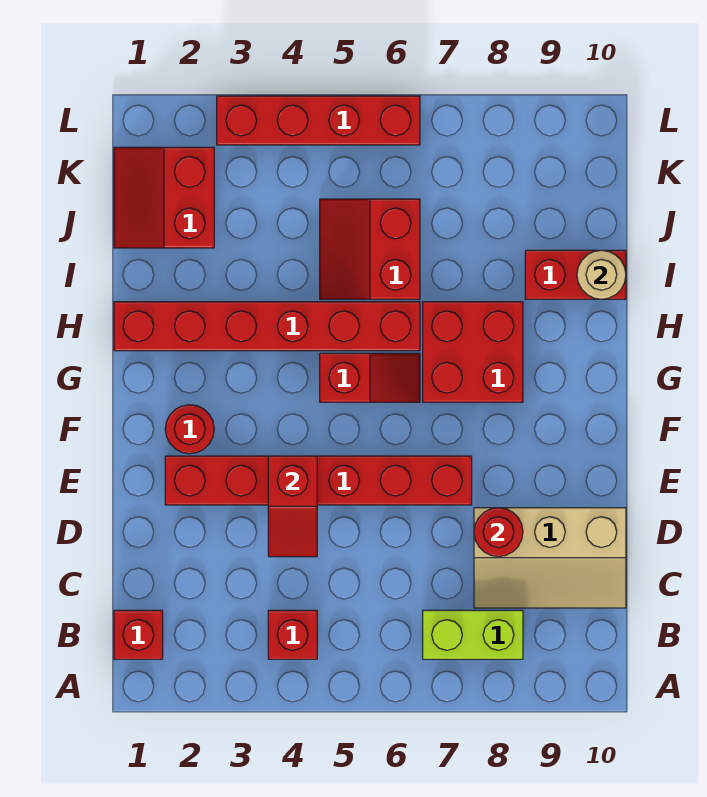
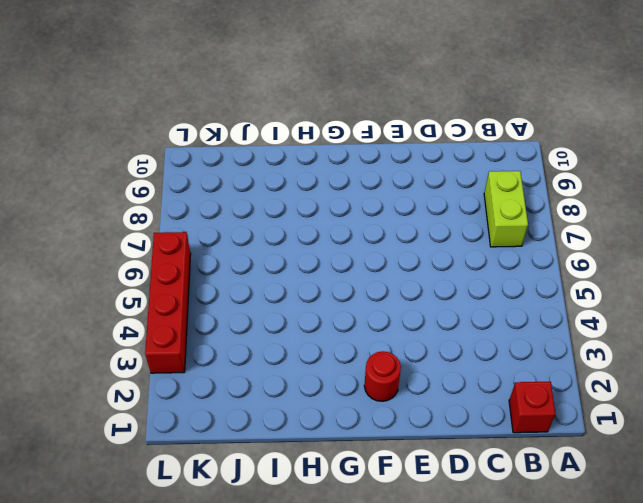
none -> red 1x1 brick [268,610,317,659]
none -> tan 2x3 slope [474,508,626,608]
none -> red 1x6 brick [165,456,472,505]

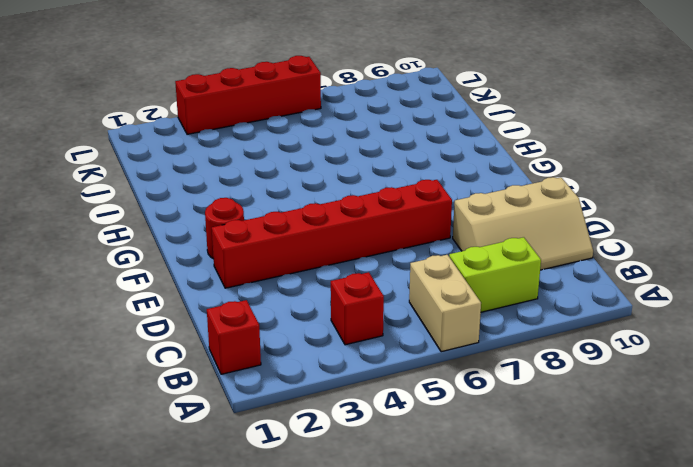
tan 1x2 brick [409,255,481,352] -> none
none -> red 1x2 slope [320,353,420,402]
none -> red 2x2 brick [423,302,523,402]
none -> red 1x6 brick [114,302,420,351]

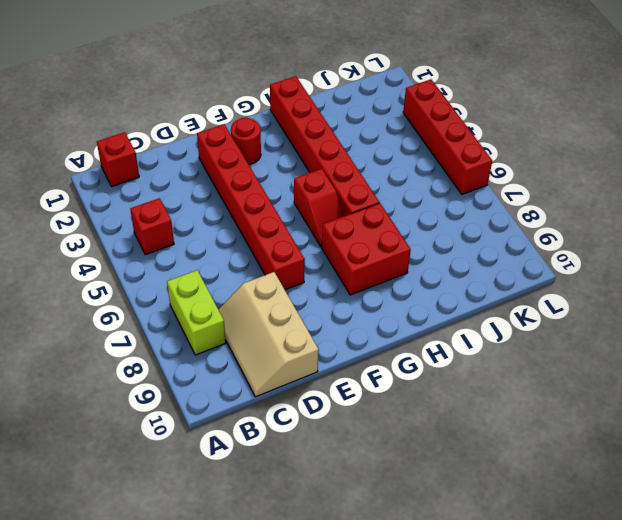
none -> red 2x2 slope [320,199,420,299]
none -> red 1x2 brick [525,250,626,299]
none -> red 2x2 slope [114,147,214,248]

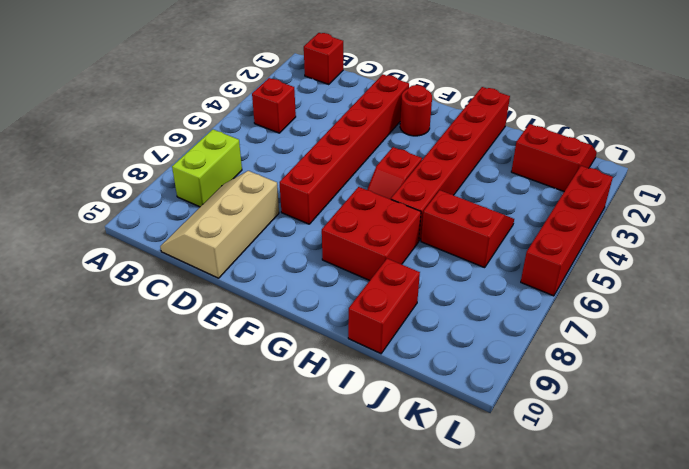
none -> red 1x2 slope [268,456,317,557]
none -> red 1x1 round brick [474,508,523,557]
none -> tan 1x1 round brick [577,250,626,299]

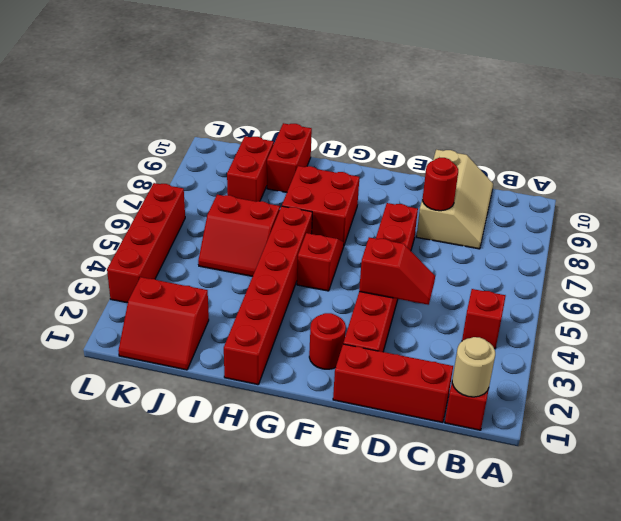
tan 1x1 round brick [452,337,495,397] -> tan 1x1 round brick moved to [577,250,626,299]
red 1x3 brick [333,344,453,423] -> none
red 1x2 brick [227,136,274,202] -> none
none -> lime 1x2 brick [423,610,523,659]

